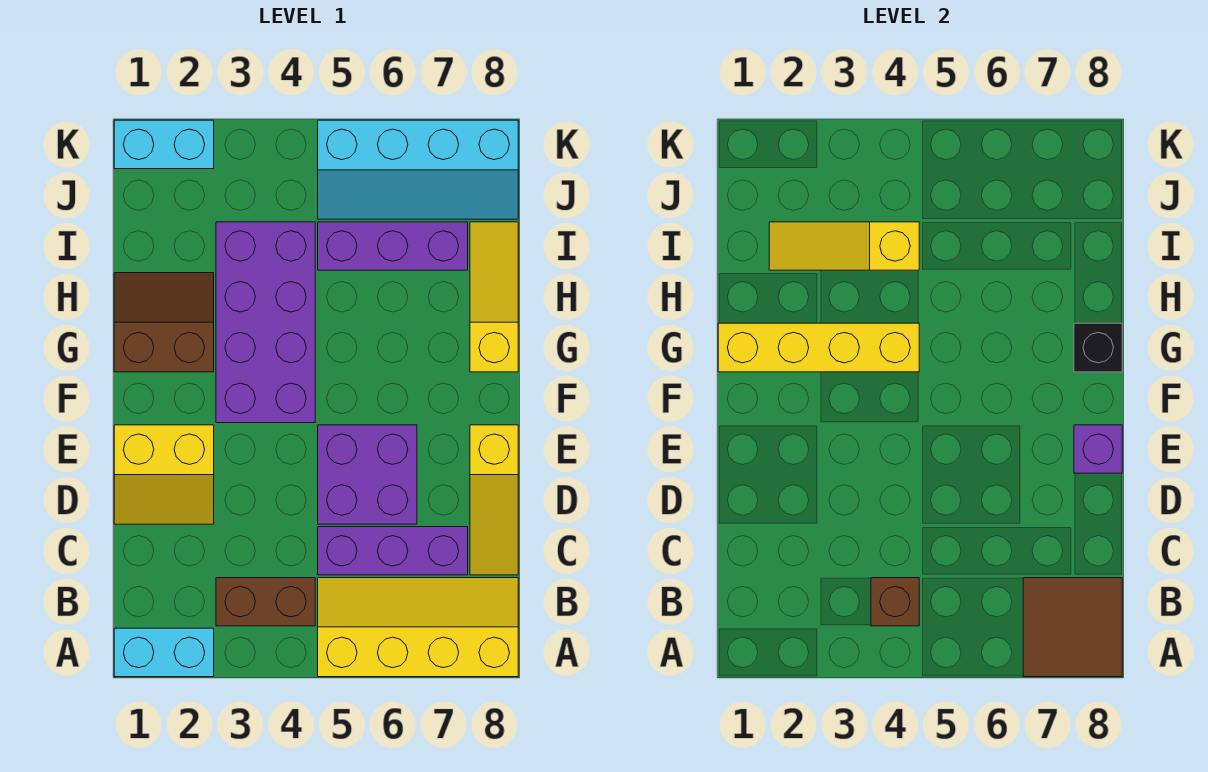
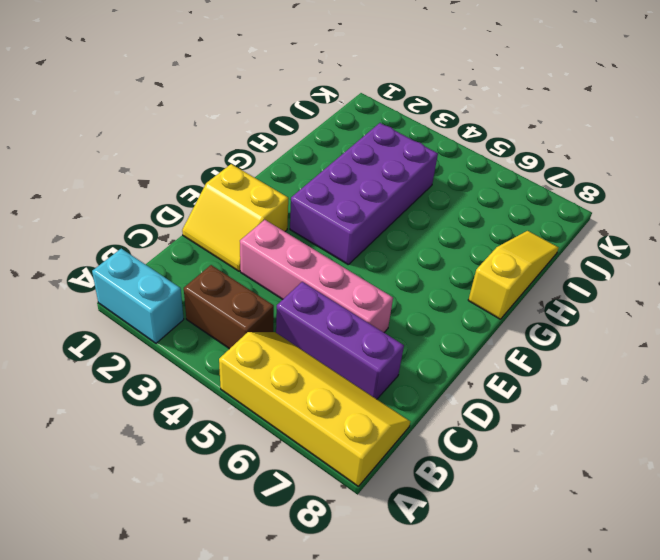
pink 1x4 brick [240,220,393,332] -> purple 2x2 brick [318,425,417,524]
none -> yellow 1x3 slope [470,425,518,575]
none -> brown 2x2 slope [114,273,214,372]
none -> purple 1x3 brick [318,222,468,270]

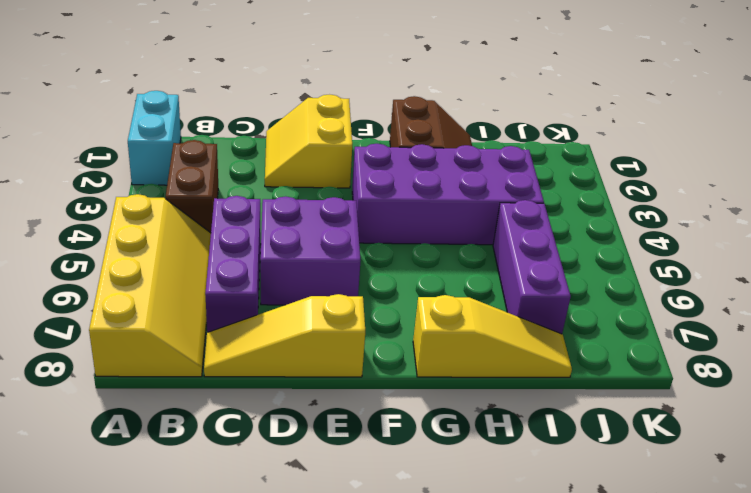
none -> cyan 2x4 slope [318,120,518,219]
none -> cyan 1x2 brick [114,120,214,169]
none -> brown 2x2 tile [1023,578,1122,677]

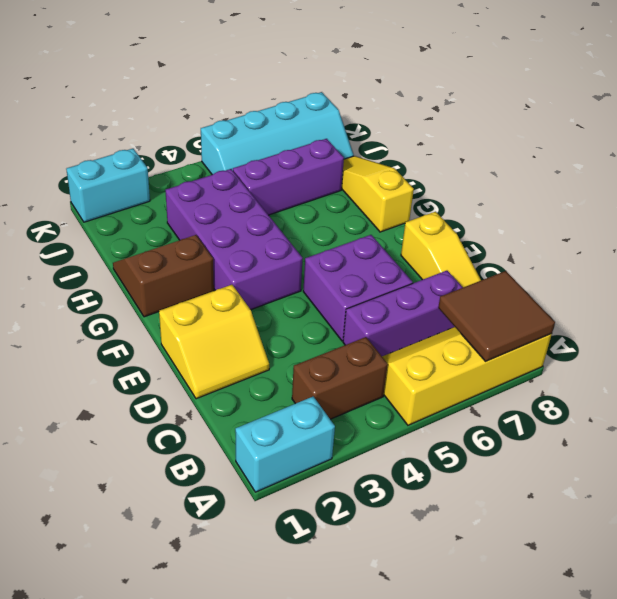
none -> brown 1x1 brick [871,578,919,626]
none -> purple 1x1 brick [1074,425,1122,473]
none -> yellow 1x4 brick [718,323,919,372]

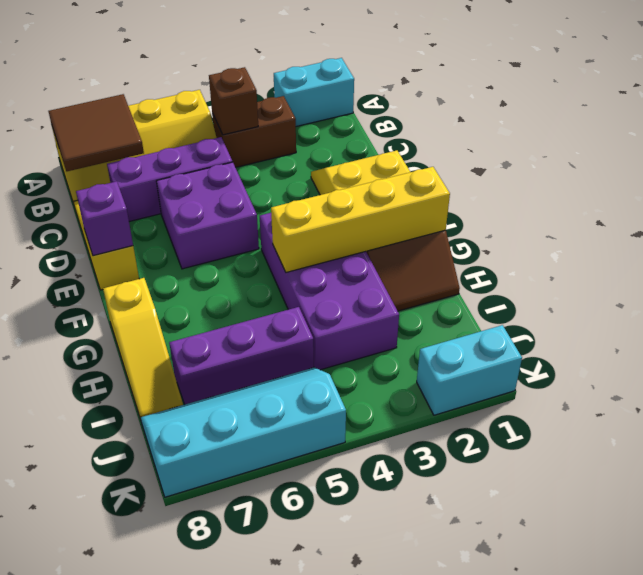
none -> black 1x1 brick [1074,323,1122,372]
none -> yellow 1x3 slope [769,222,919,270]

